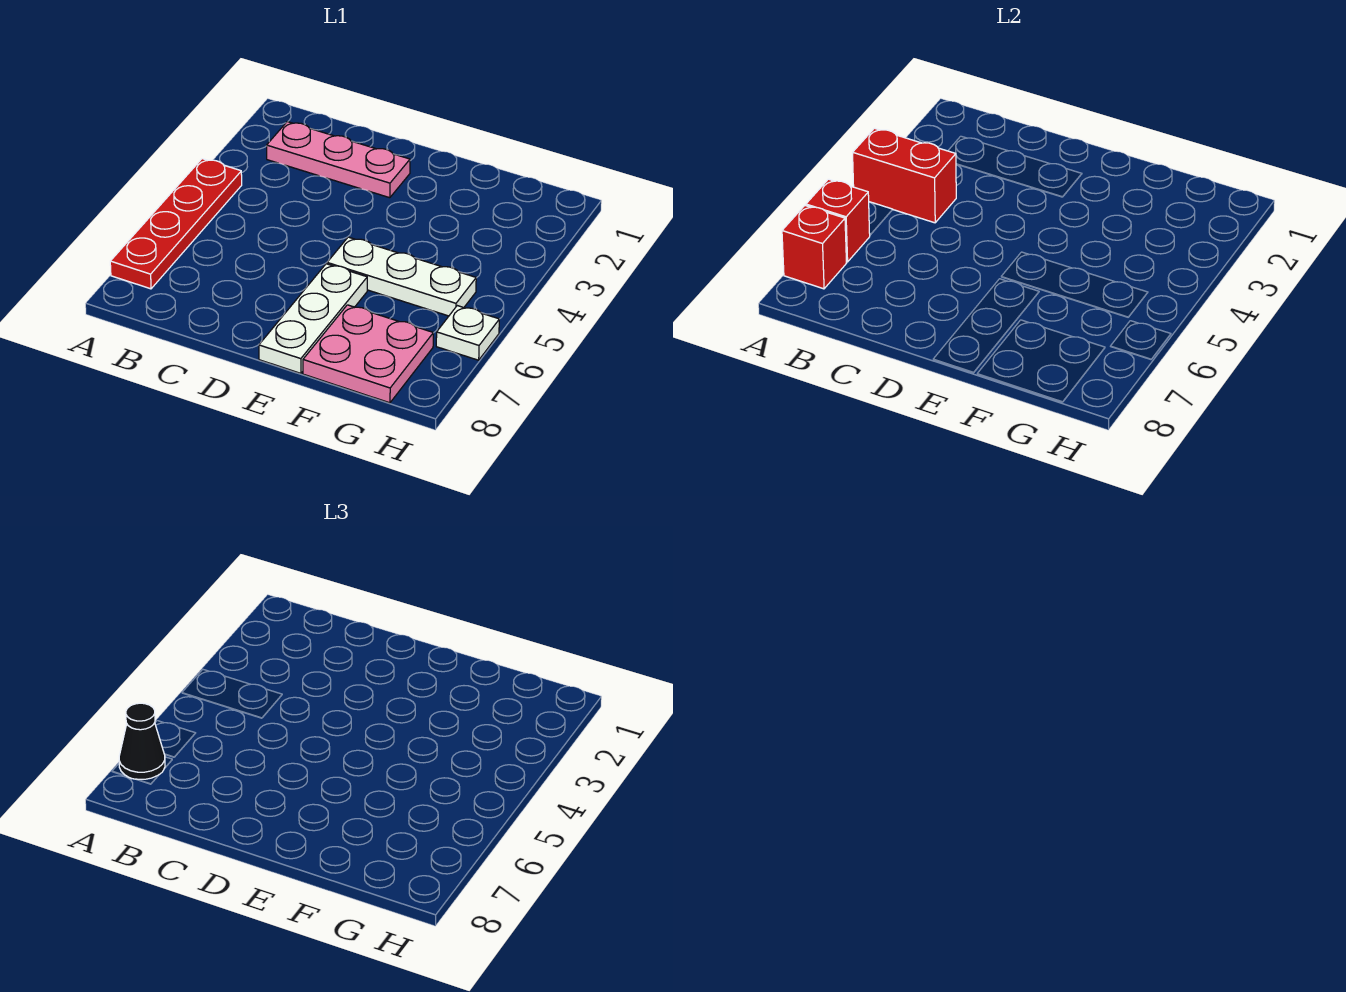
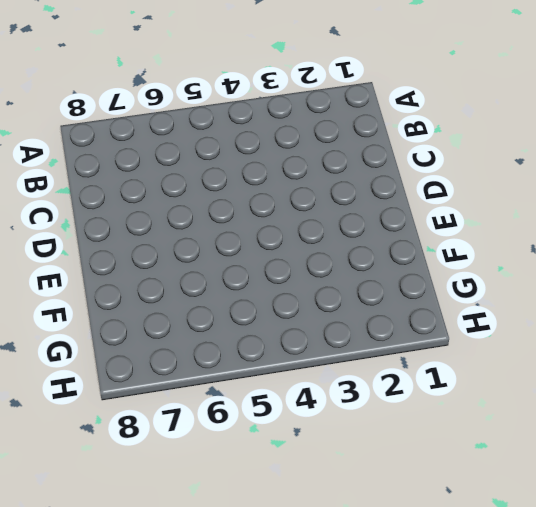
none -> red 1x4 plate [110,159,242,289]
none -> pink 1x3 plate [267,122,410,198]

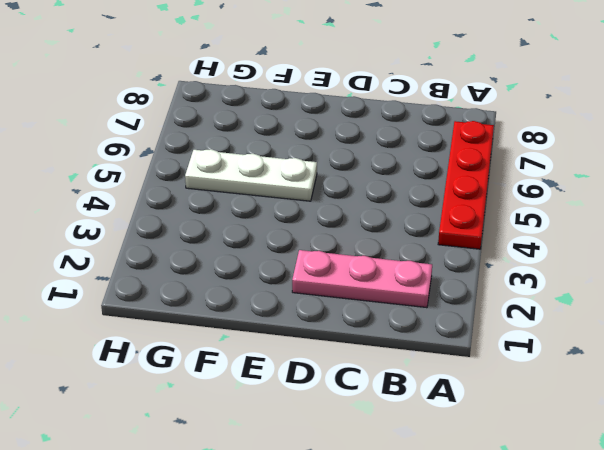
none -> white 1x3 plate [259,264,367,373]
none -> pink 2x2 plate [303,305,433,403]

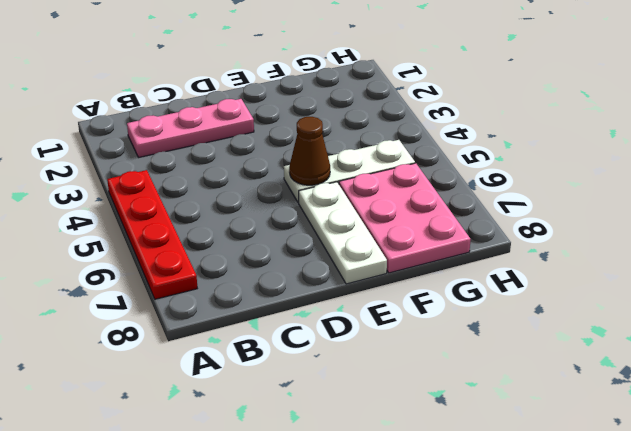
brown 1x1 cone [289,117,330,185] -> none
pink 2x3 plate [339,163,471,273] -> pink 2x2 plate [303,305,433,403]
none -> white 1x1 plate [436,306,499,360]
none -> red 1x2 brick [853,128,956,223]

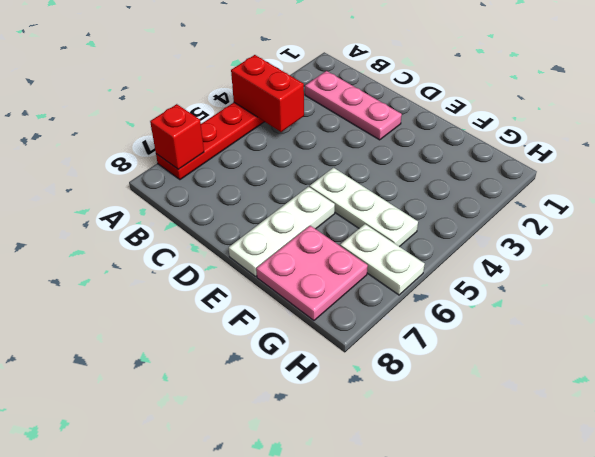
white 1x2 plate [340,224,425,295] -> white 1x1 plate [436,306,499,360]
none -> red 1x1 brick [806,179,870,262]
none -> black 1x1 cone [119,703,165,779]

